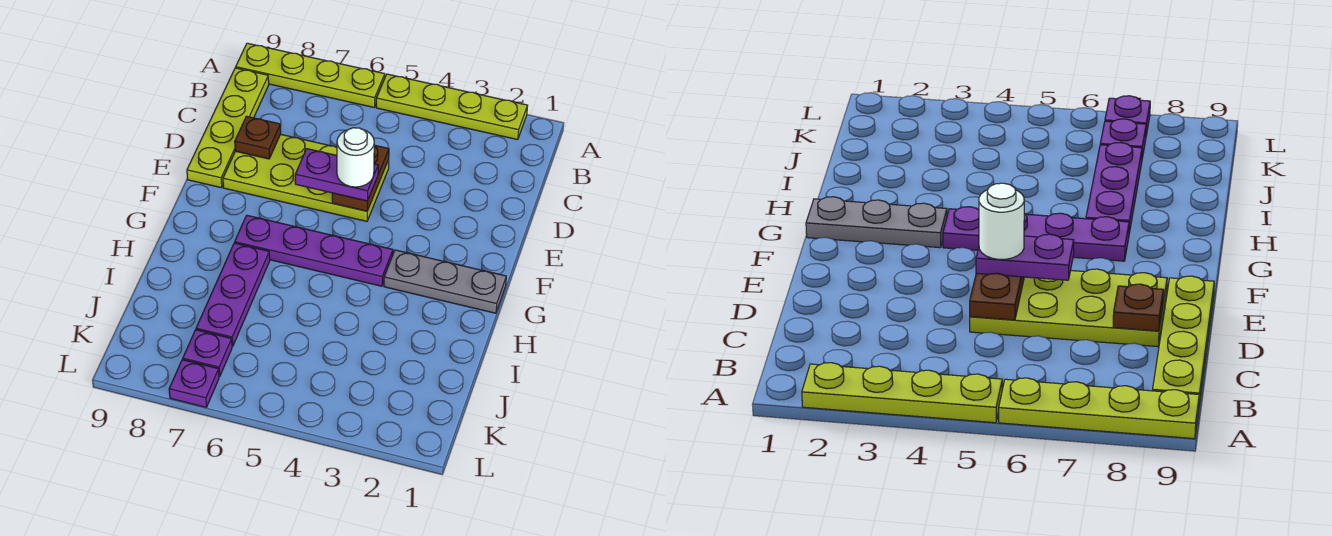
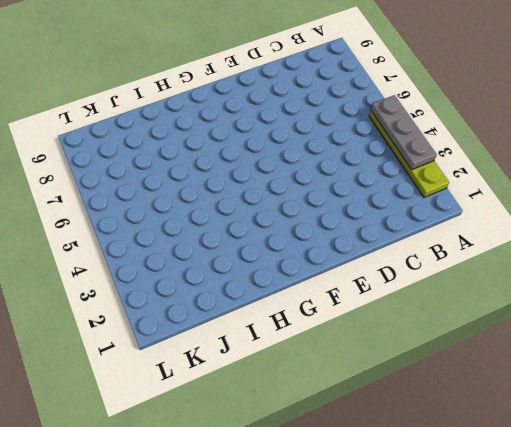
grey 1x3 plate [371,95,437,170] -> grey 1x3 plate moved to [384,250,506,313]
none -> lime 1x4 plate [236,43,385,107]
none -> lime 1x4 plate [187,68,269,188]
none -> lime 2x4 plate [223,134,389,221]

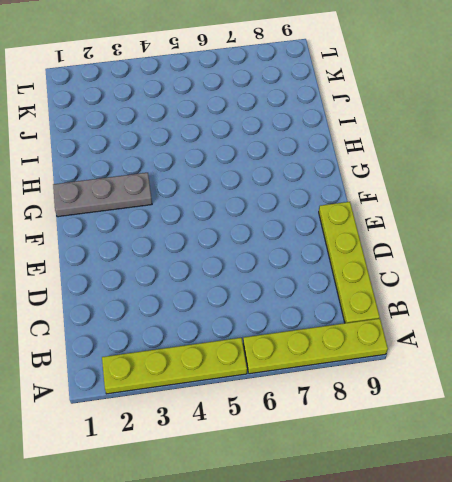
none -> lime 2x4 plate [223,134,389,221]
none -> purple 1x4 plate [235,215,393,286]
none -> purple 1x3 plate [196,243,270,347]

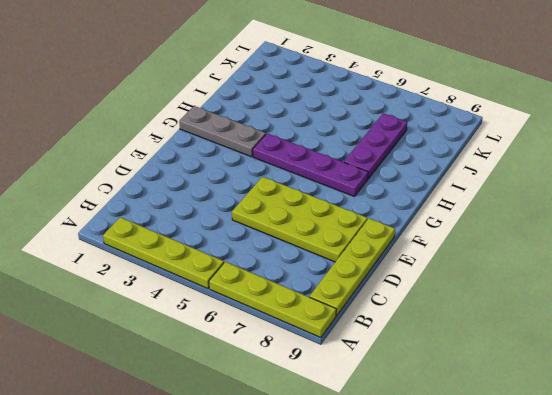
none -> purple 1x1 plate [183,330,232,377]
none -> purple 1x1 plate [169,360,219,407]
none -> brown 1x2 plate [332,145,389,211]

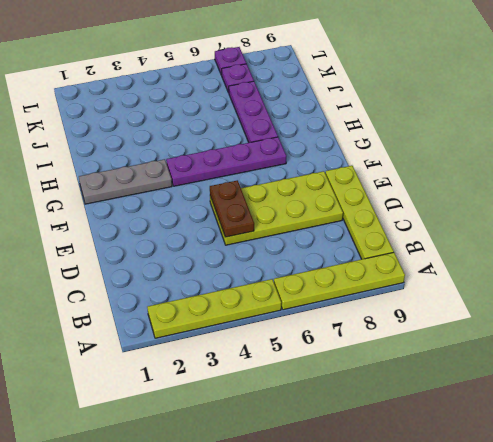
none -> brown 1x1 plate [235,116,281,159]
none -> purple 1x2 plate [295,149,378,201]
none -> white 1x1 round brick [337,128,374,187]

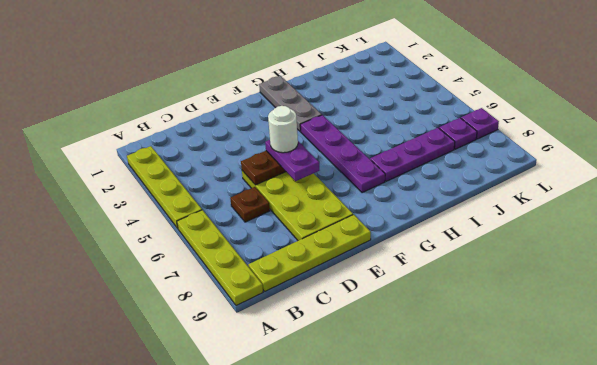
brown 1x1 plate [230,187,270,222] -> brown 1x1 plate moved to [235,116,281,159]

